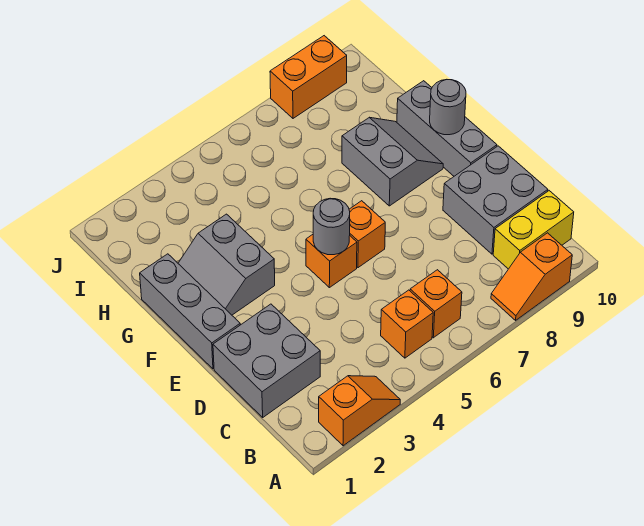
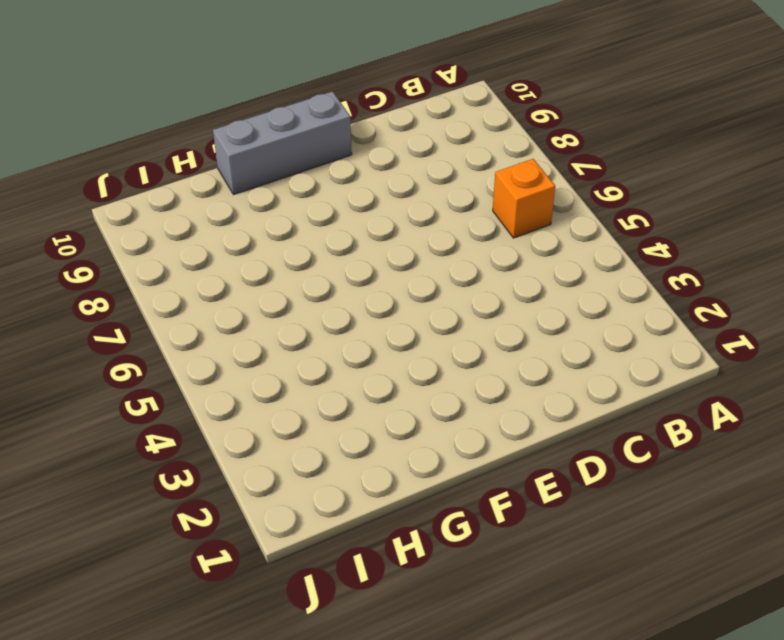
none -> orange 1x2 slope [319,376,400,446]
none -> orange 1x2 slope [491,233,572,320]
none -> orange 1x1 brick [381,290,433,358]

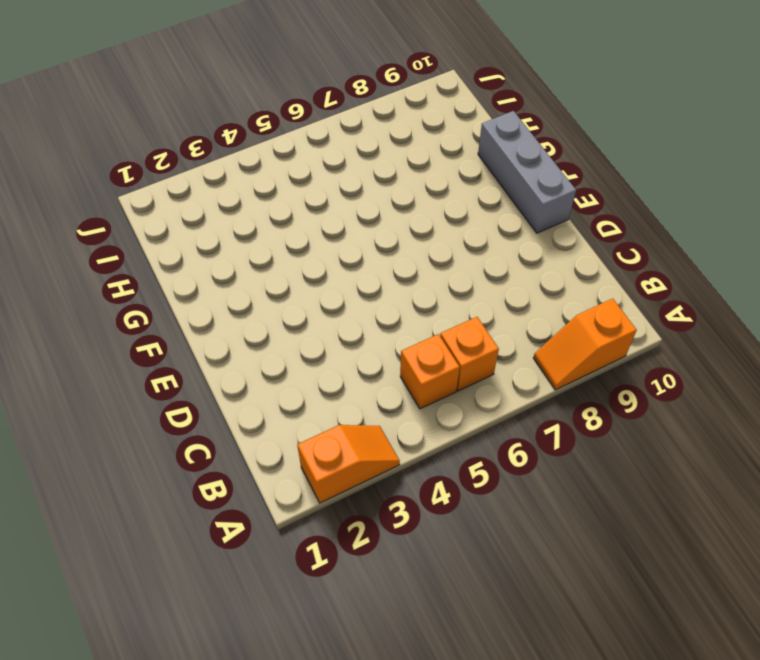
none -> yellow 1x2 brick [493,191,574,269]
none -> grey 2x2 brick [213,304,320,417]
none -> grey 2x2 brick [443,146,548,254]

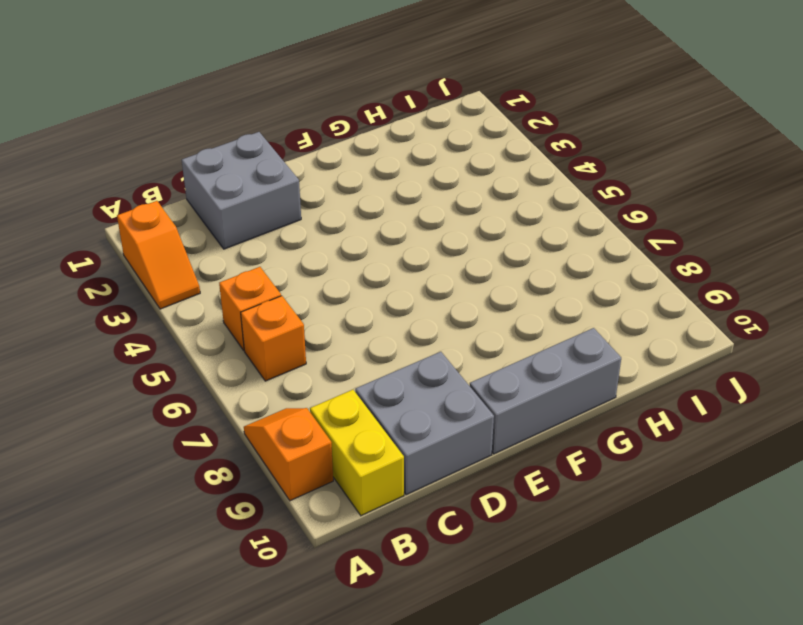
none -> grey 1x3 brick [140,254,240,369]
none -> orange 1x1 brick [306,235,357,288]
none -> orange 1x1 brick [349,201,385,268]

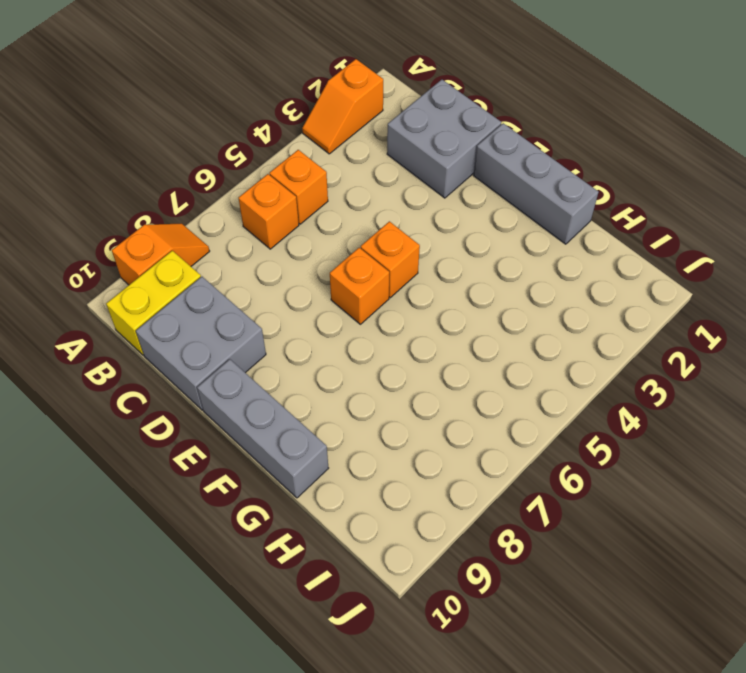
none -> grey 2x2 slope [178,214,275,315]
none -> grey 2x2 slope [342,117,443,206]
none -> orange 1x2 brick [270,36,347,118]

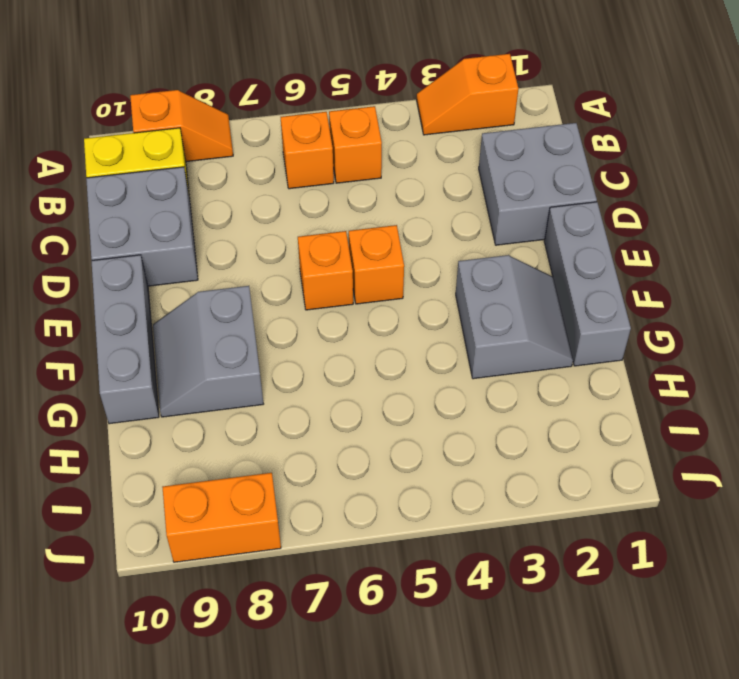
none -> grey 1x1 round brick [313,198,350,255]
none -> grey 1x1 round brick [430,80,466,135]

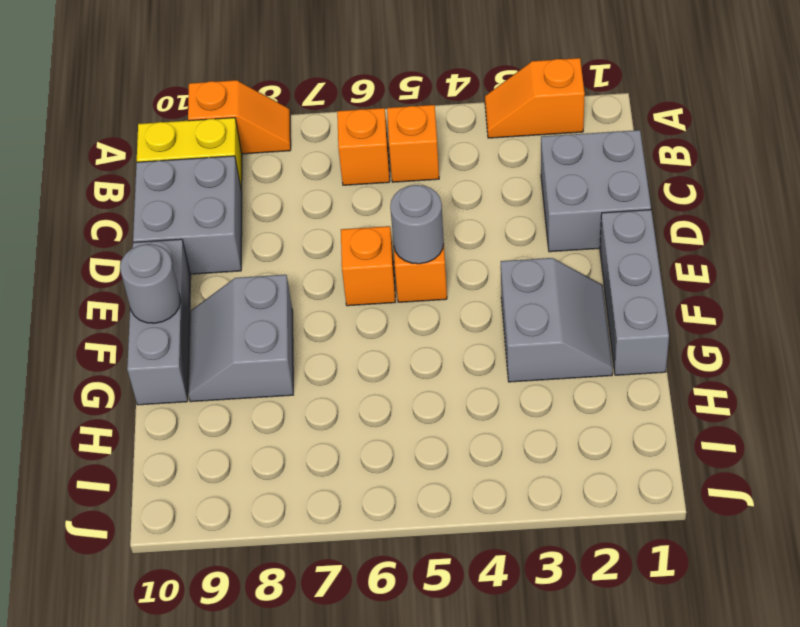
none -> orange 1x2 brick [270,36,347,118]

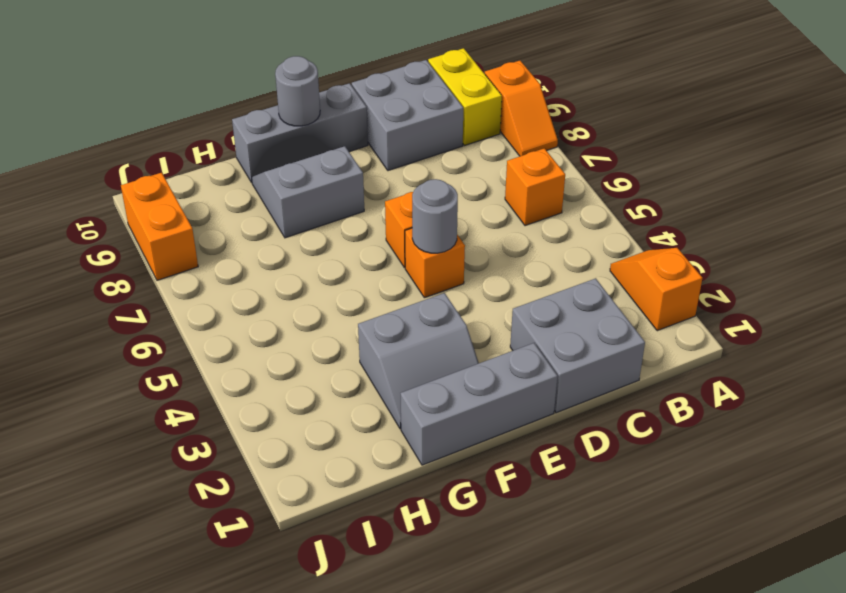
none -> orange 1x1 brick [381,290,433,358]

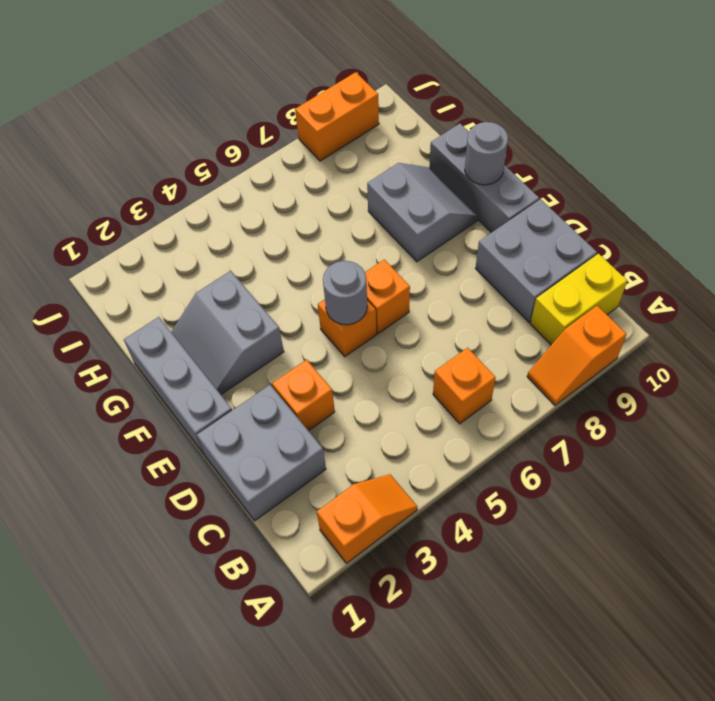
orange 1x1 brick [272,360,335,431] -> orange 1x1 brick moved to [381,290,433,358]

